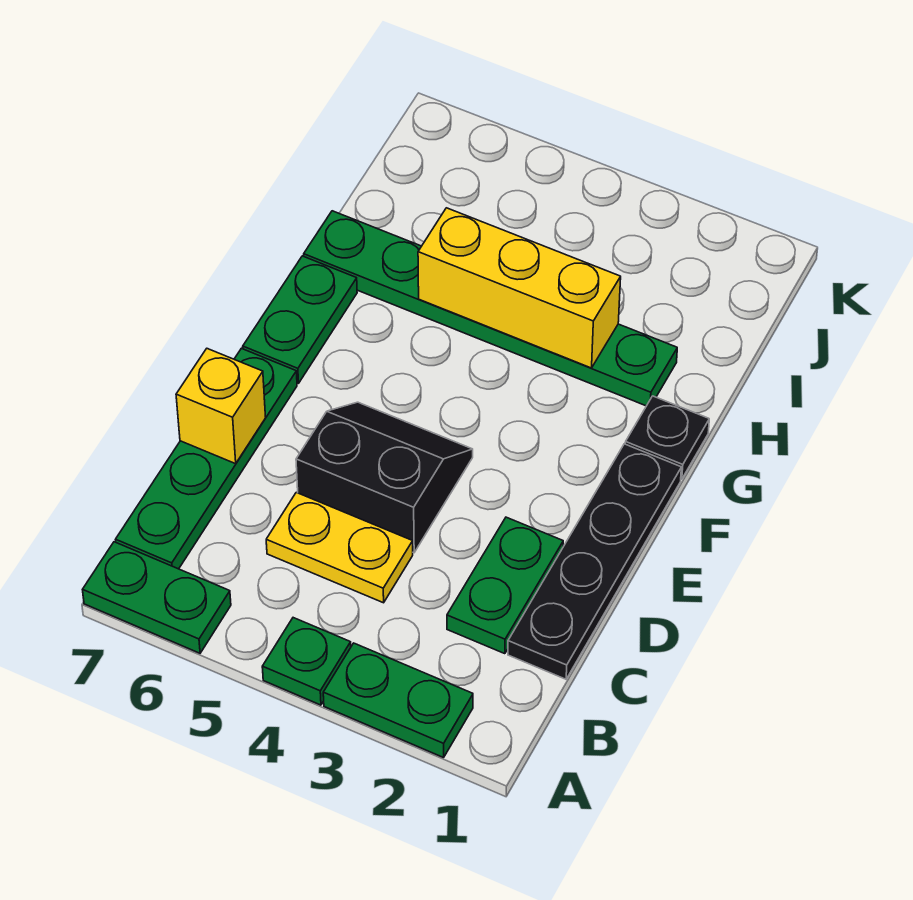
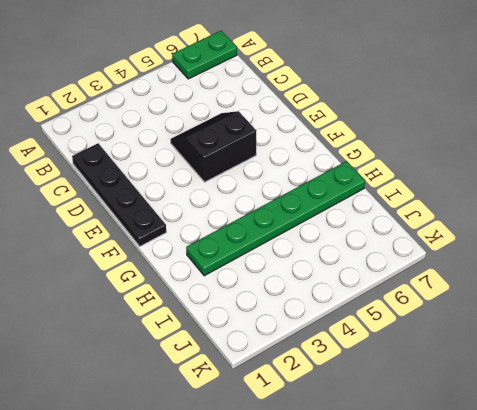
black 2x2 slope [170,111,256,182] -> black 2x2 slope turned to [296,402,473,553]
none -> green 1x2 plate [323,643,473,758]
none -> green 1x1 plate [262,618,351,705]
none -> green 1x4 plate [116,348,297,569]

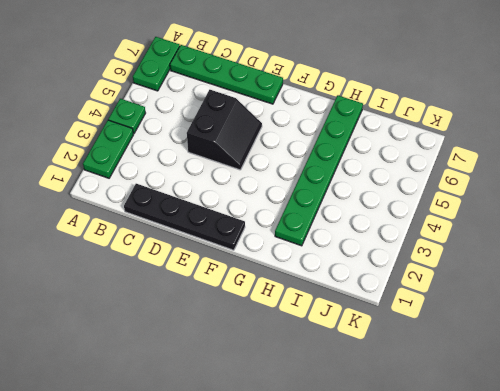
none -> green 1x2 plate [447,517,563,654]
none -> yellow 1x2 plate [266,492,413,603]
none -> green 1x2 plate [243,256,357,383]

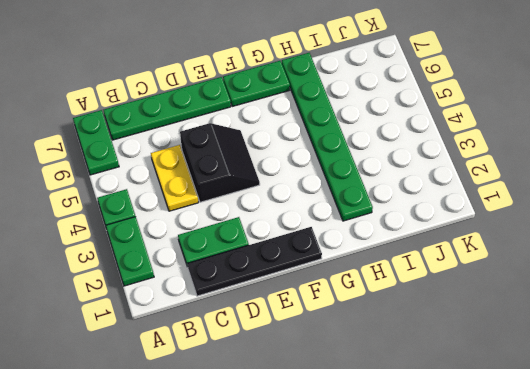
none -> black 1x1 plate [625,396,709,479]
none -> yellow 1x1 brick [176,349,266,464]
none -> yellow 1x3 brick [418,208,621,368]

